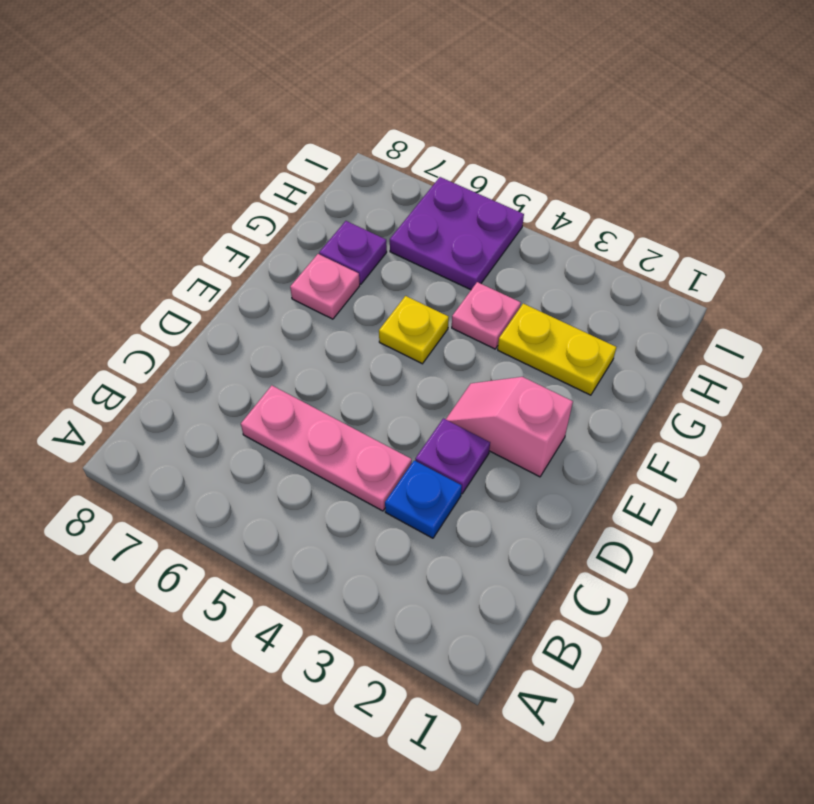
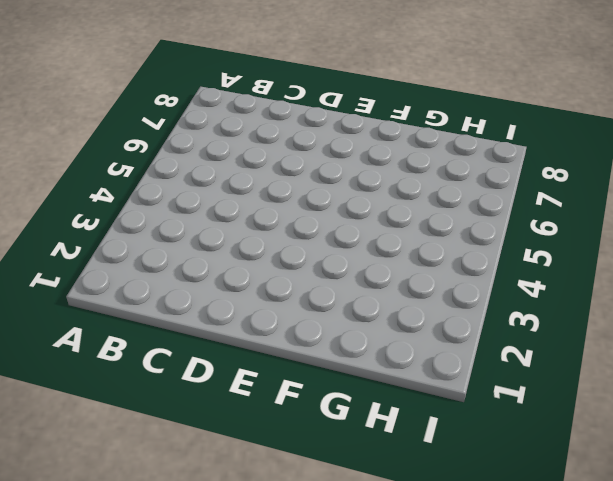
none -> blue 1x1 plate [385,460,462,538]
none -> pink 1x3 plate [241,386,412,511]

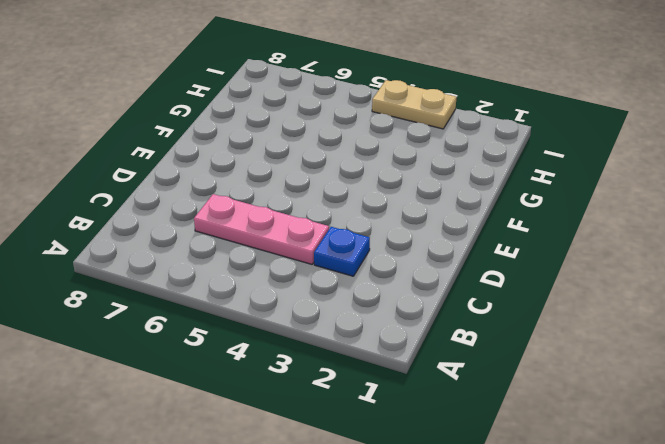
tan 1x2 plate [372,80,456,129] -> none
none -> purple 1x1 plate [415,418,490,494]
none -> pink 1x2 slope [446,377,573,477]

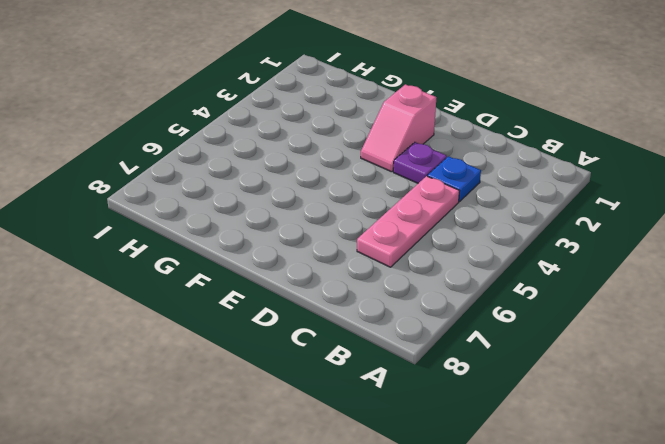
none -> yellow 1x1 plate [379,296,449,364]
none -> pink 1x1 plate [290,254,360,319]

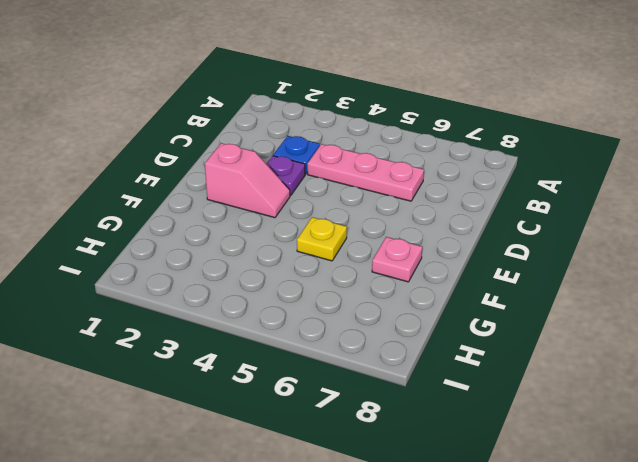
none -> yellow 1x2 plate [498,304,616,395]
none -> pink 1x1 plate [452,282,521,349]

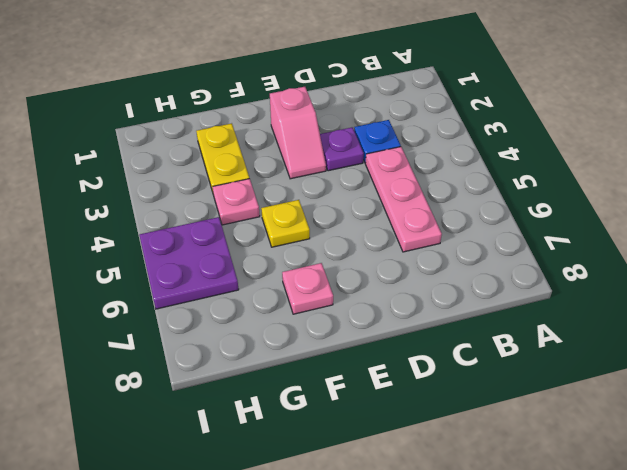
none -> purple 1x1 plate [319,221,387,284]

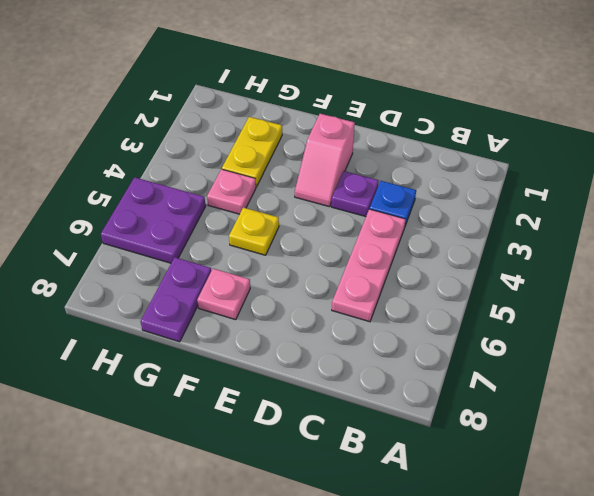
purple 1x2 plate [141,257,211,342] -> purple 1x1 plate [319,221,387,284]

